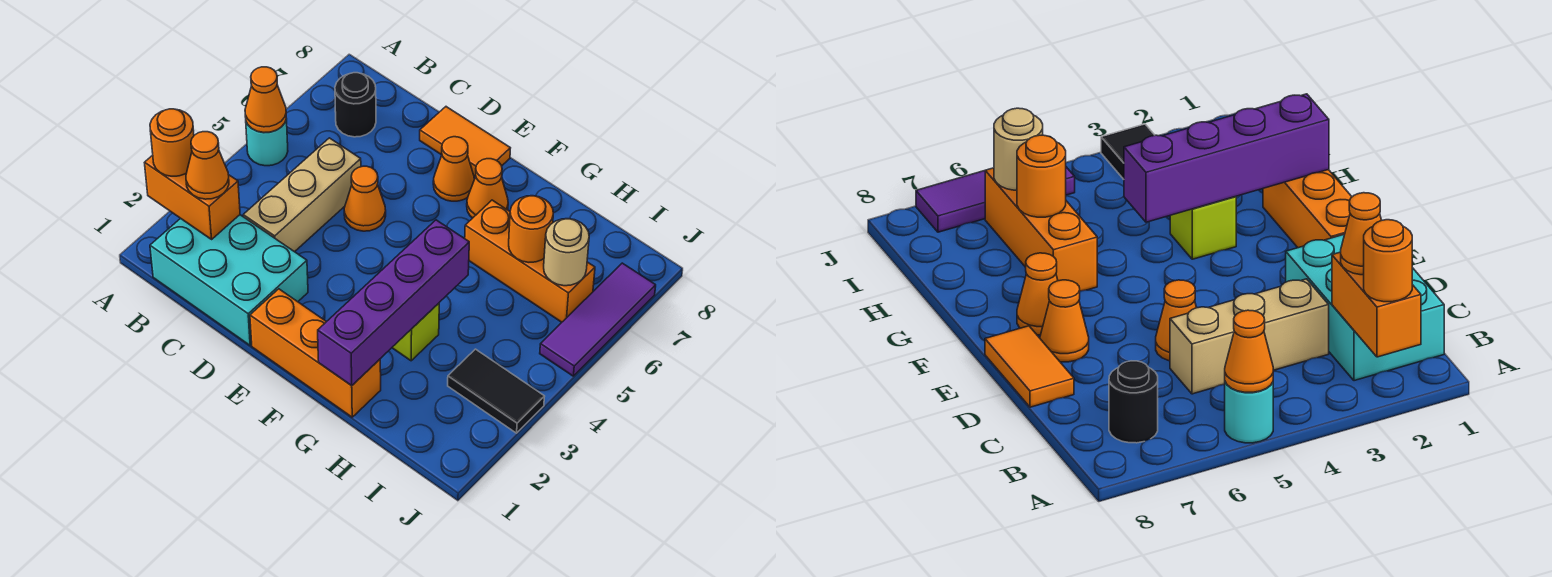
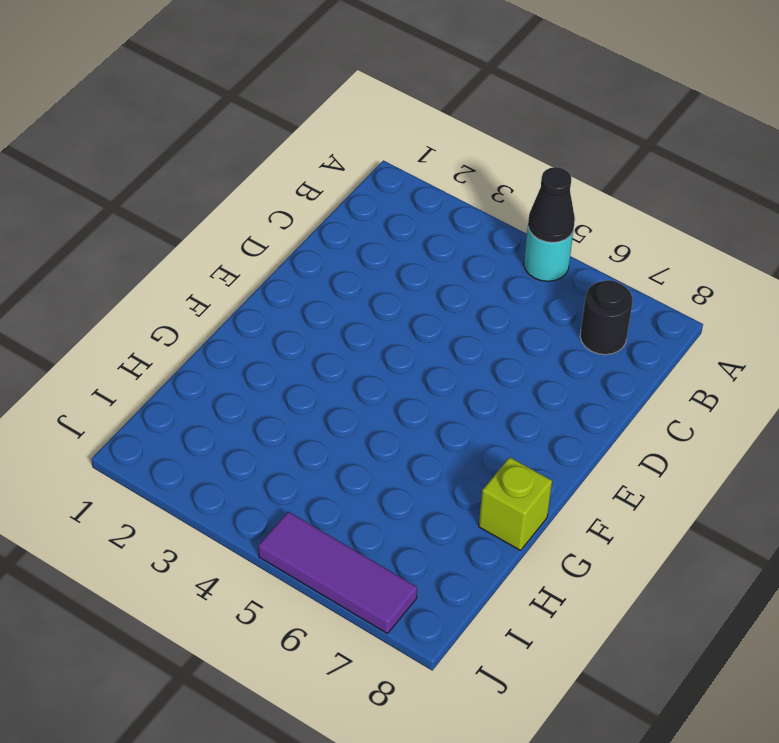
black 1x1 cone [528,167,575,242] -> orange 1x1 cone [245,67,286,133]
lime 1x1 brick [479,457,552,550] -> lime 1x1 brick moved to [392,303,439,361]
none -> cyan 2x3 brick [150,215,308,345]
none -> tan 1x3 brick [243,138,361,252]
none -> orange 1x1 cone [344,166,386,231]

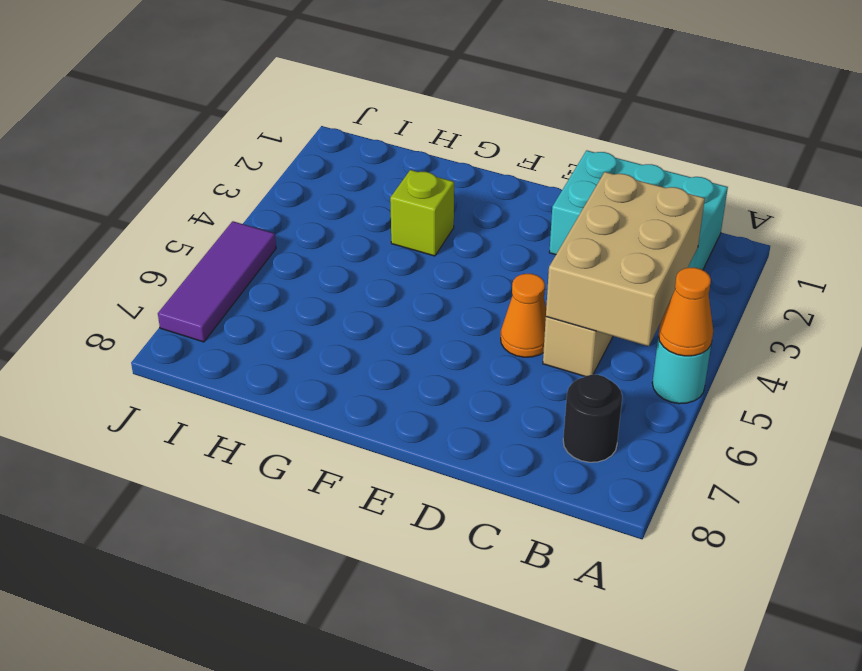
tan 2x3 brick [546,172,705,346] -> none
none -> orange 1x2 tile [420,107,510,177]
none -> orange 1x3 brick [250,289,381,417]
none -> orange 1x1 cone [433,137,474,201]

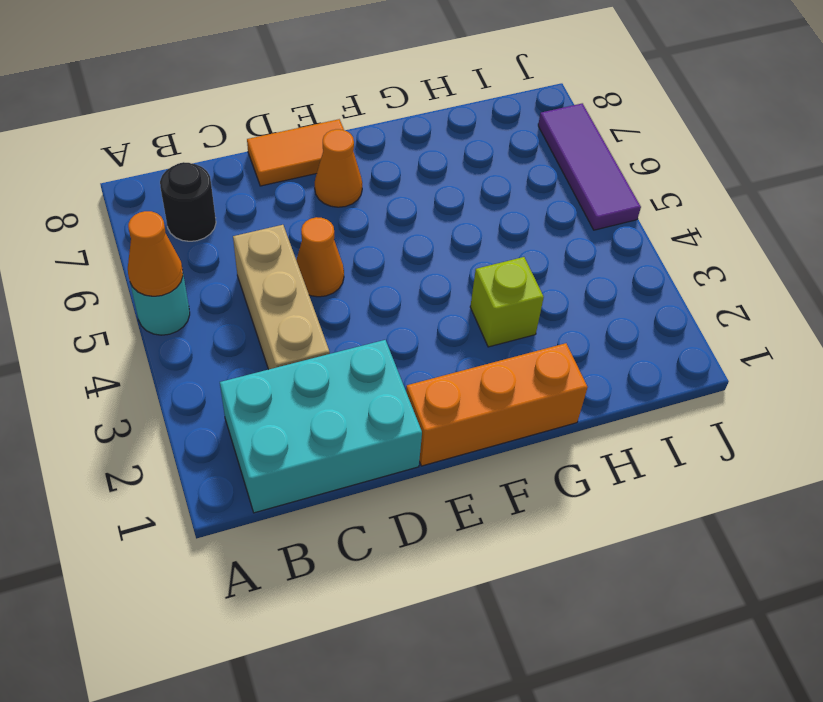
none -> orange 1x1 cone [467,159,508,218]
none -> orange 1x3 brick [465,200,595,322]
none -> black 1x2 tile [448,349,545,433]

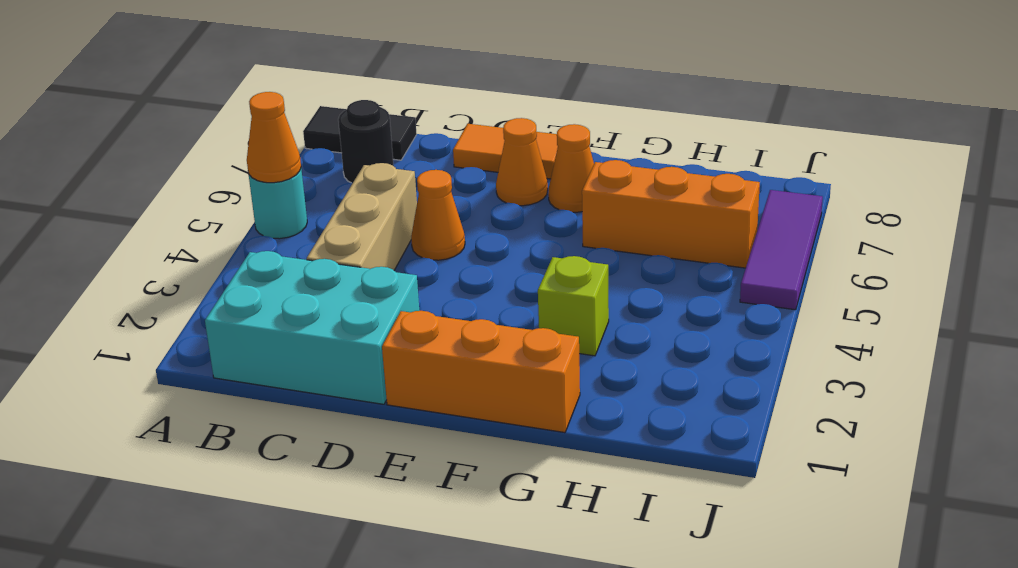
black 1x2 tile [303,106,417,160] -> black 1x2 tile moved to [448,349,545,433]
none -> orange 1x2 brick [145,155,240,239]
none -> purple 1x4 brick [318,220,469,386]
none -> orange 1x1 round brick [509,196,553,262]

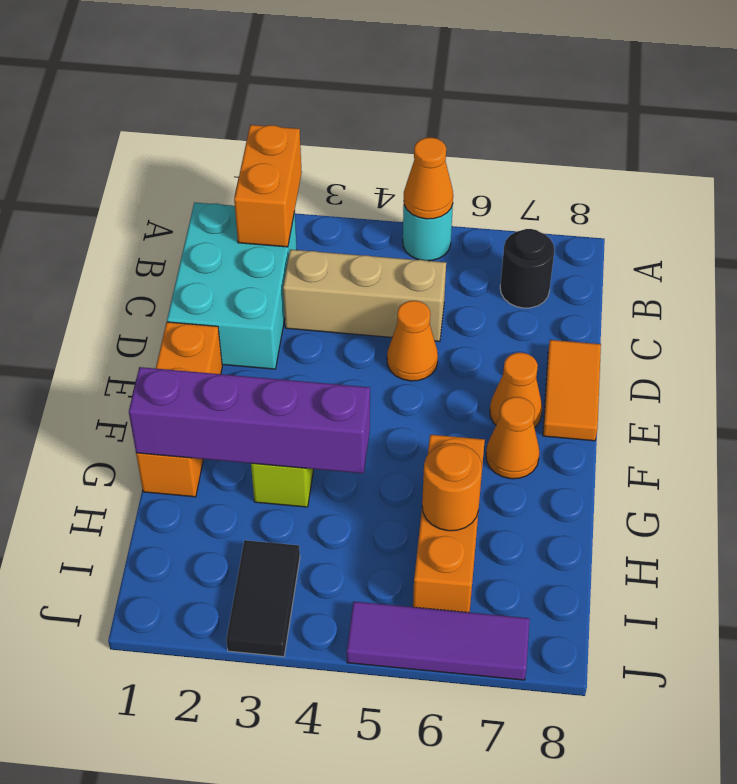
none -> tan 1x1 round brick [544,219,589,286]
none -> orange 1x1 round brick [150,109,194,176]
none -> orange 1x1 cone [186,132,229,199]

